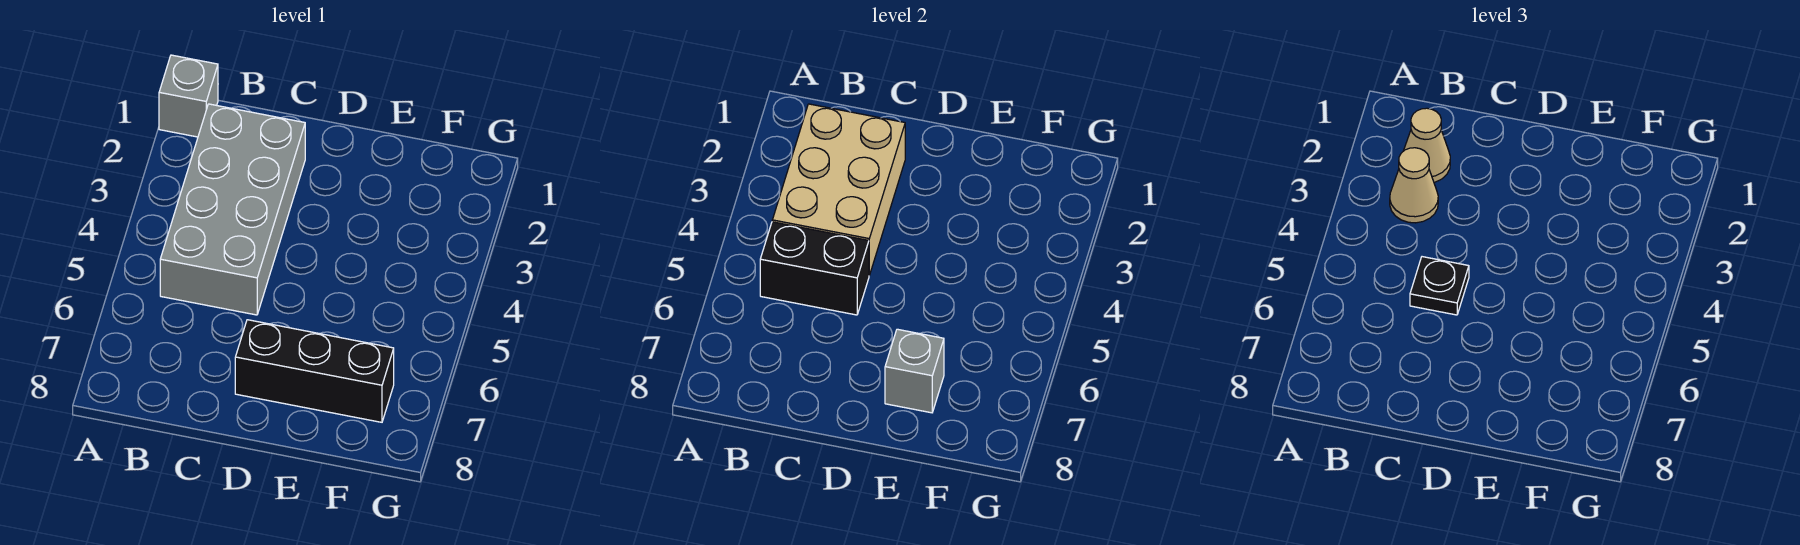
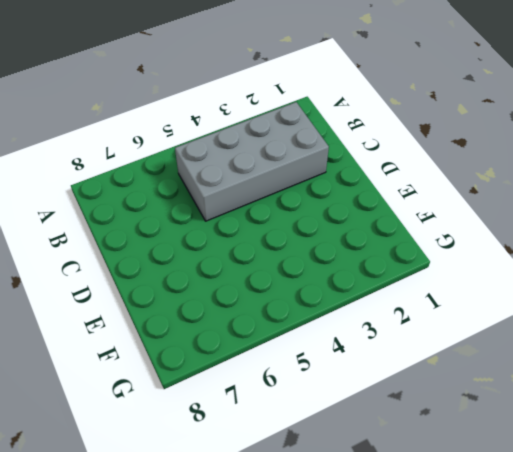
none -> grey 1x1 brick [159,55,218,137]
none -> black 1x3 brick [235,320,394,422]

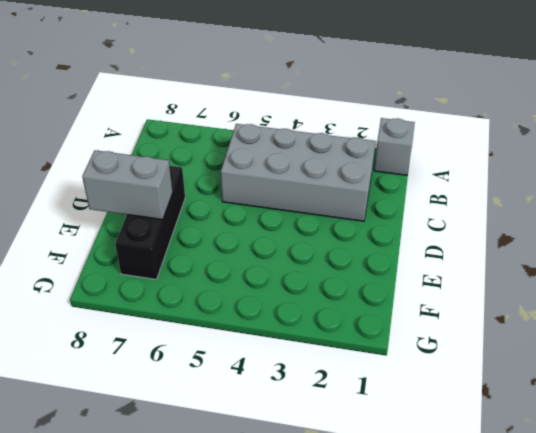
grey 1x2 brick [82,150,173,220] -> grey 1x1 brick [885,329,944,413]
none -> tan 2x3 brick [772,104,905,275]
none -> black 1x2 brick [760,222,869,315]

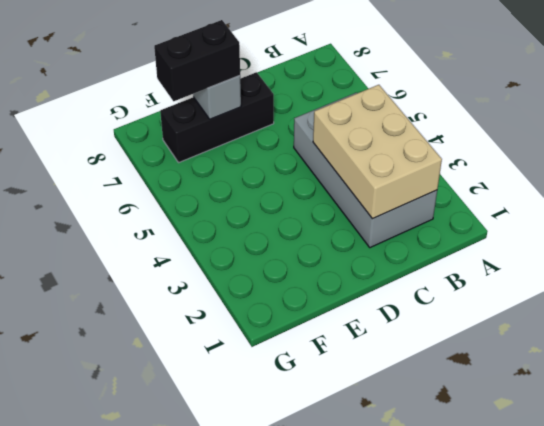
black 1x2 brick [154,20,240,101] -> black 1x2 brick moved to [760,222,869,315]
none -> grey 1x1 brick [159,55,218,137]
none -> tan 1x1 cone [1404,108,1450,182]

